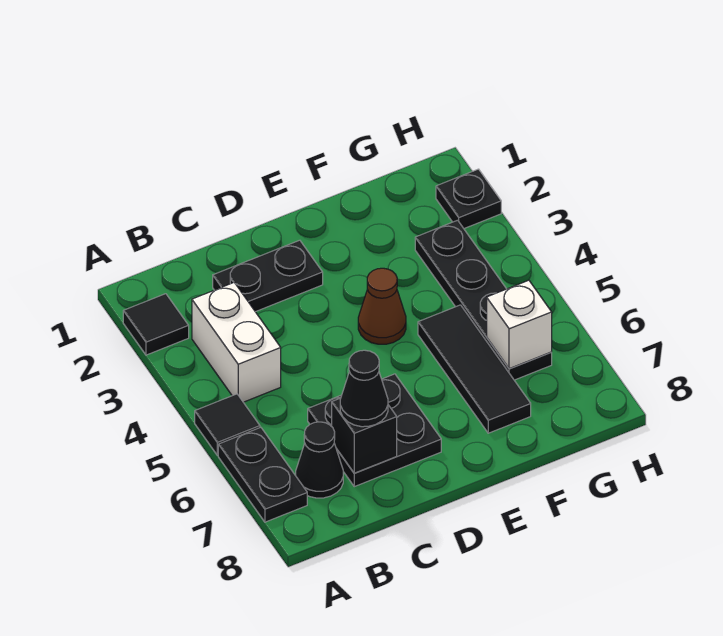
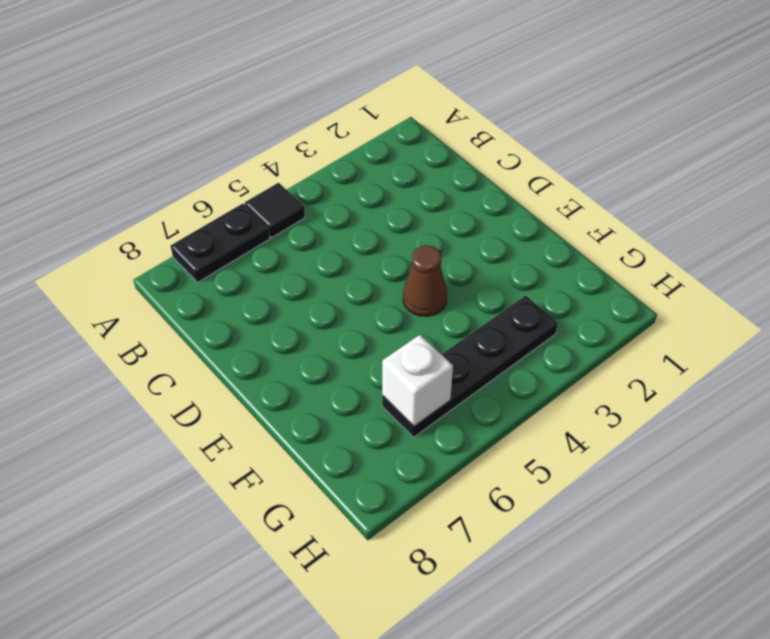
none -> black 1x1 tile [123,294,189,355]
none -> white 1x2 brick [192,283,281,402]
none -> black 1x1 cone [296,422,343,498]

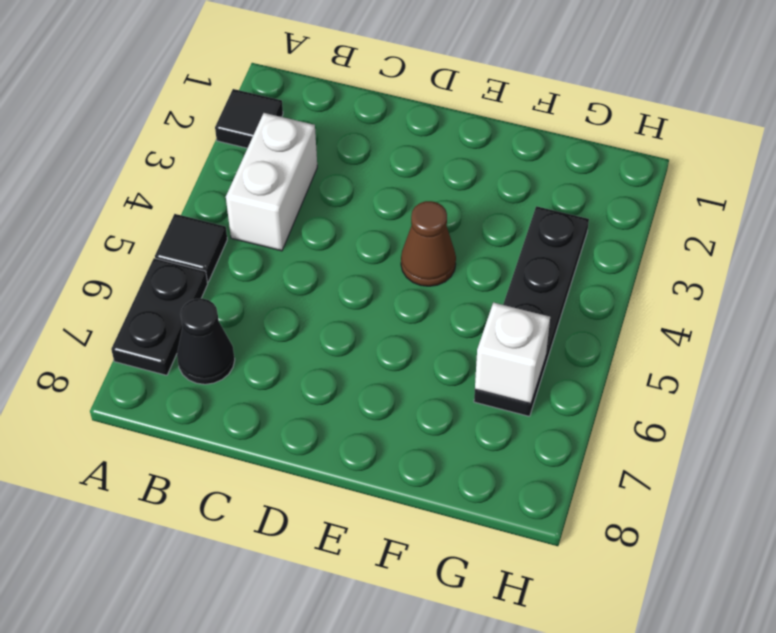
none -> black 1x2 plate [213,240,323,312]
none -> black 2x2 plate [308,374,441,487]
none -> black 1x3 tile [418,305,531,433]

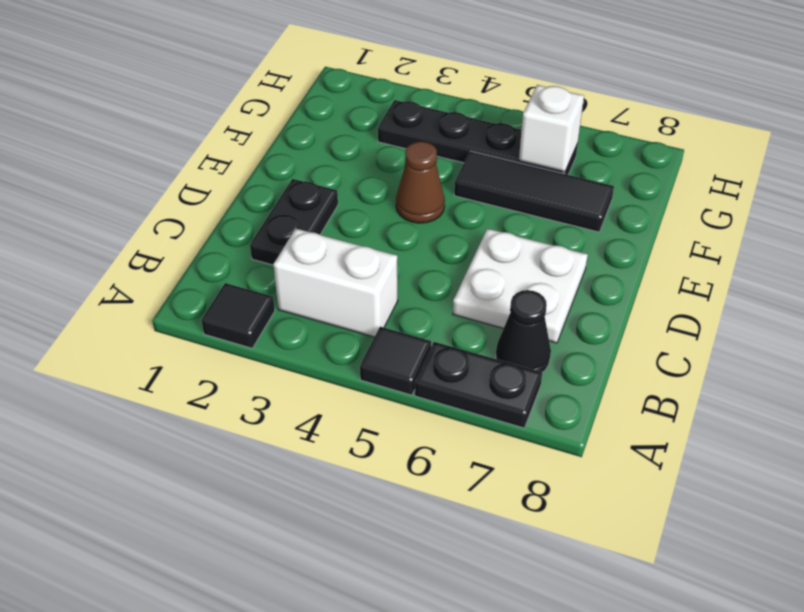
white 2x2 plate [453,229,588,343] -> black 2x2 plate [308,374,441,487]
none -> black 1x1 plate [436,169,501,228]
none -> black 1x1 brick [332,398,397,473]
none -> black 1x1 cone [340,350,388,427]

